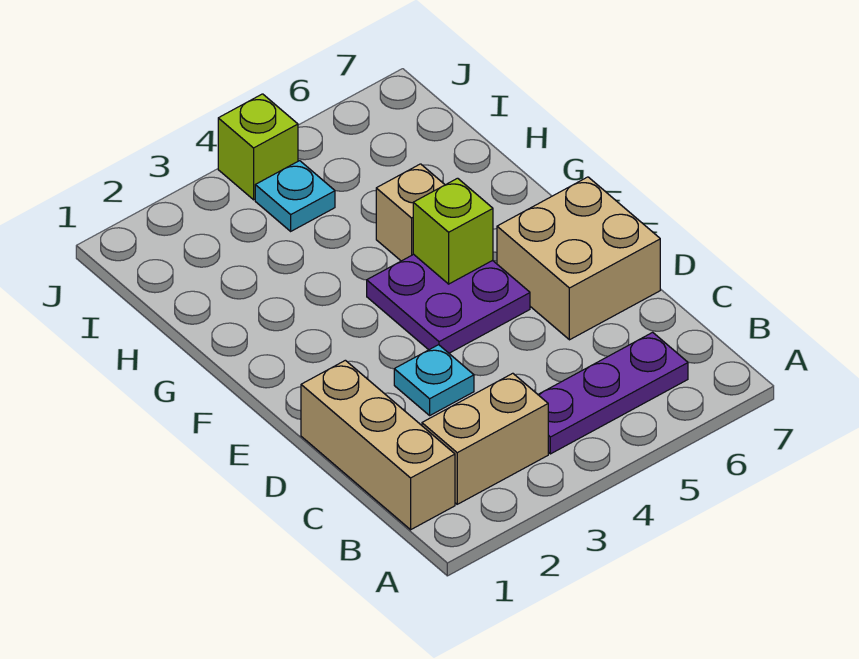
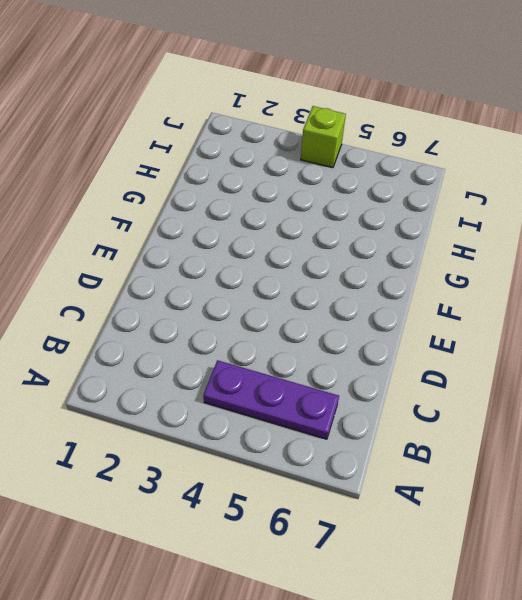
none -> tan 1x3 brick [301,360,455,530]
none -> tan 1x2 brick [422,373,548,504]

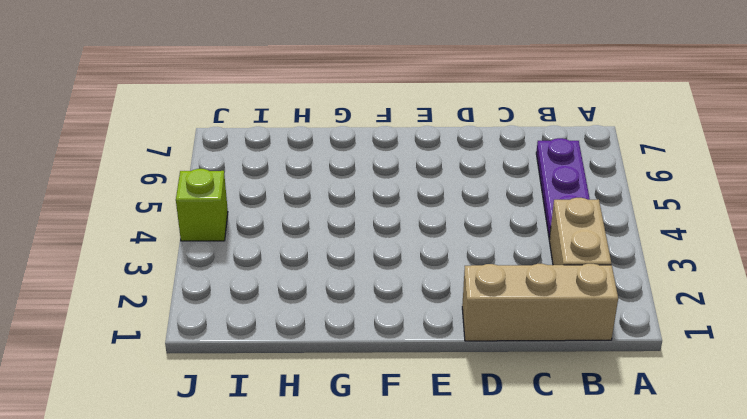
none -> cyan 1x1 plate [394,345,474,415]
none -> tan 2x2 brick [497,177,660,340]

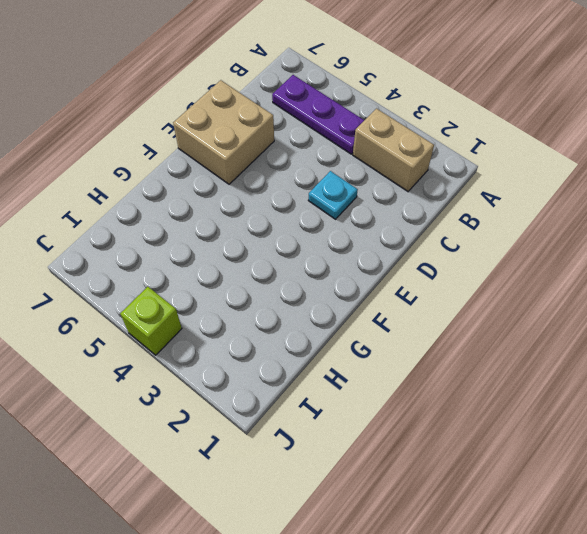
none -> tan 1x3 brick [301,360,455,530]
none -> purple 2x2 plate [367,254,530,353]

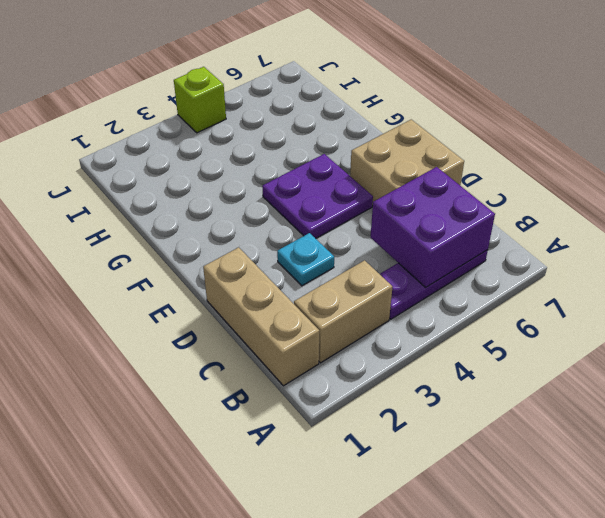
purple 2x2 brick [370,167,495,287] -> none
none -> tan 1x1 brick [376,164,445,261]
none -> cyan 1x1 plate [255,161,335,231]

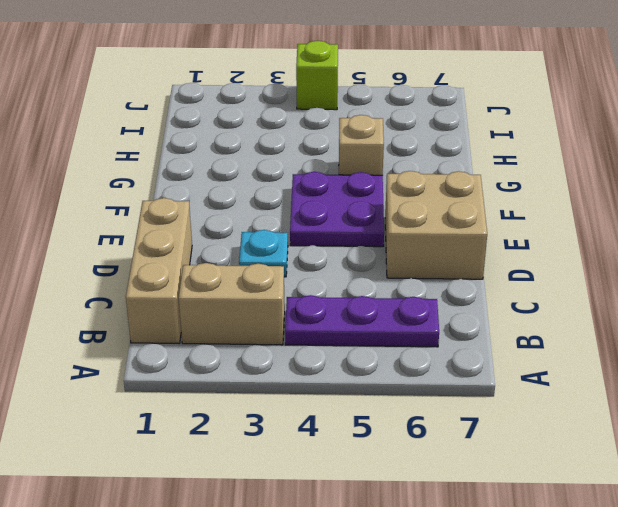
none -> cyan 1x1 plate [255,161,335,231]
none -> lime 1x1 brick [413,178,493,284]

